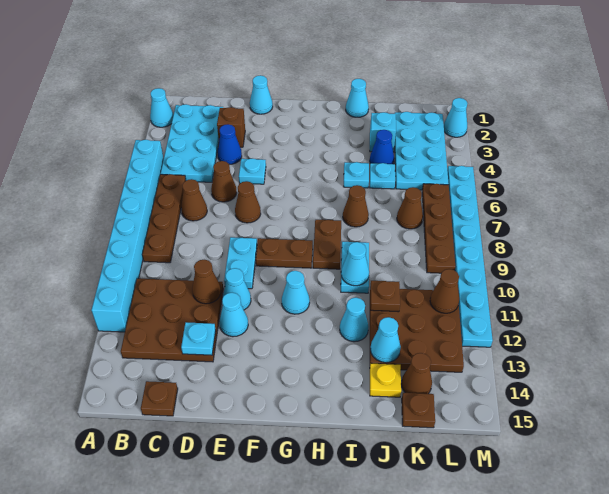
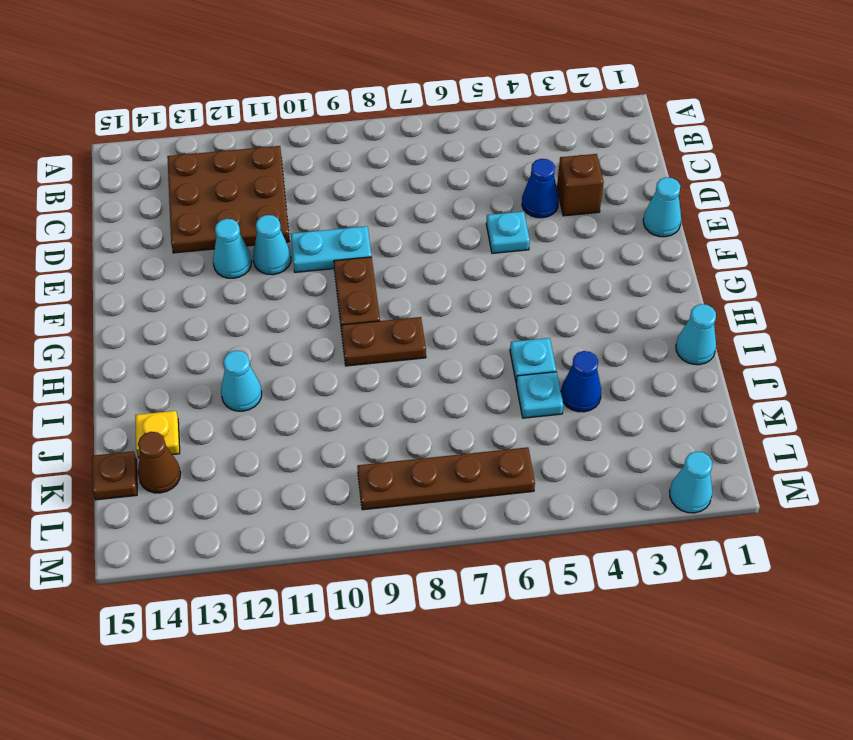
none -> cyan 1x1 cone [150,88,173,127]
none -> cyan 1x8 brick [92,140,164,332]
none -> cyan 2x4 plate [160,104,223,182]
none -> brown 1x4 plate [142,174,186,263]

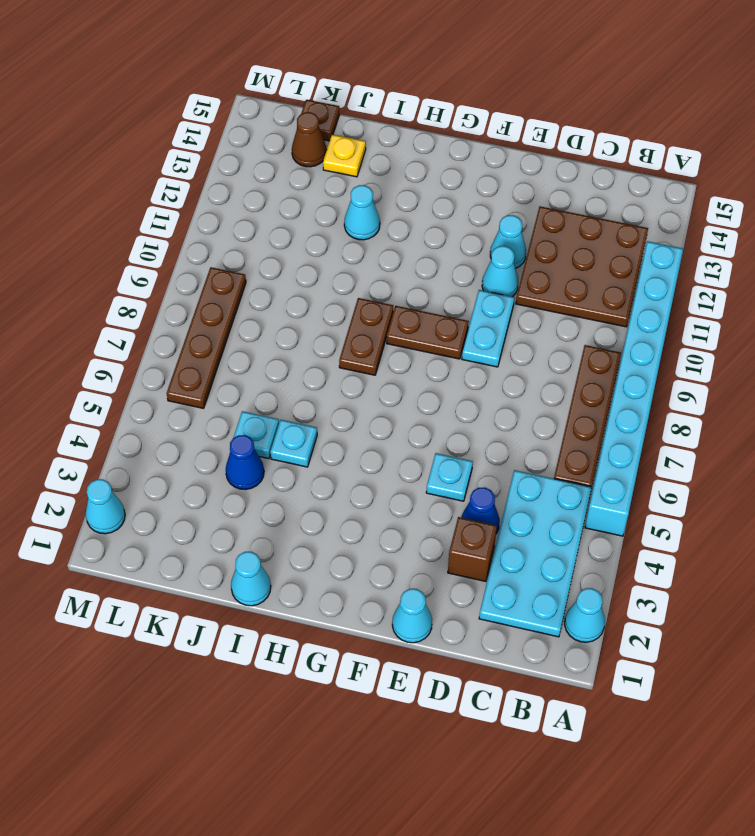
none -> brown 1x1 cone [181,179,207,221]
none -> brown 1x1 plate [141,381,178,416]
none -> brown 1x1 cone [211,161,237,202]
none -> brown 1x1 cone [235,181,261,223]

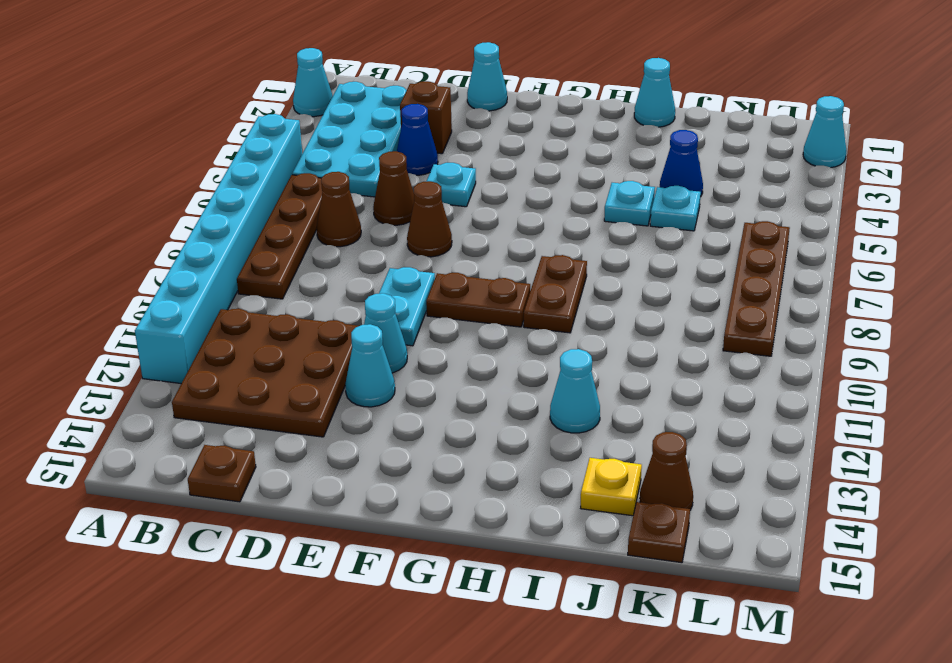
none -> cyan 1x1 cone [282,271,310,314]
none -> brown 1x1 cone [343,185,369,227]
none -> cyan 1x2 plate [341,242,369,293]
none -> cyan 1x1 brick [370,112,396,152]

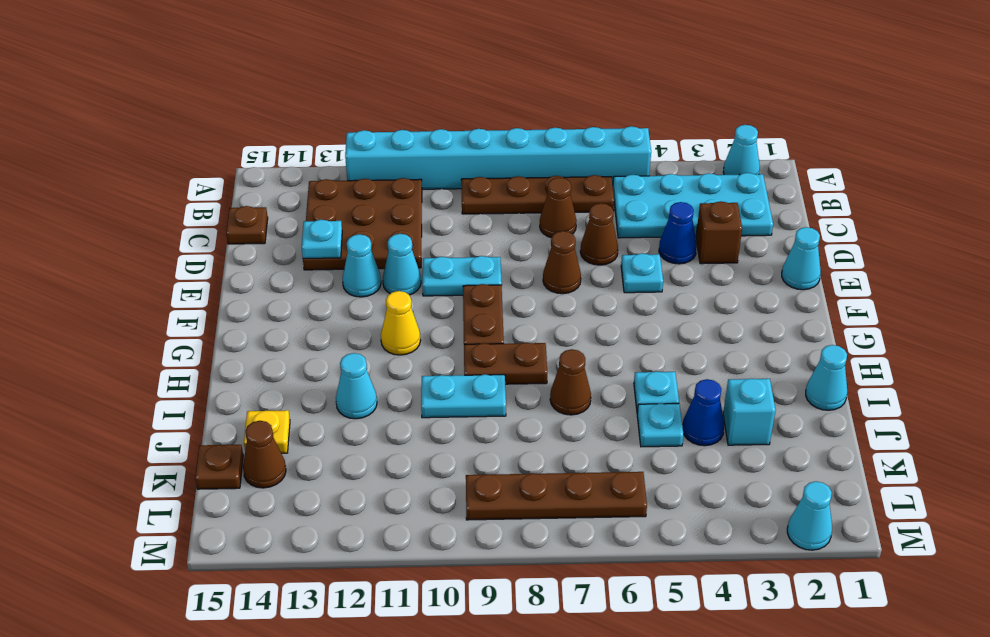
yellow 1x1 cone [381,291,420,355] -> cyan 1x1 cone [282,271,310,314]
none -> brown 3x3 plate [370,289,464,372]
none -> cyan 2x4 plate [395,112,448,190]
none -> brown 1x1 cone [397,187,423,229]
none -> cyan 1x8 plate [447,166,493,347]

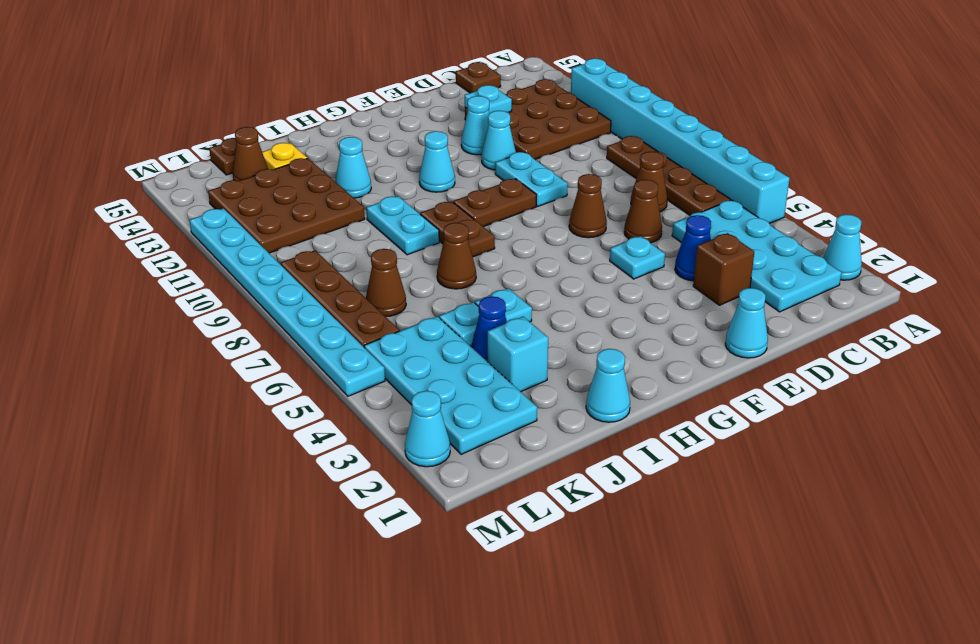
none -> brown 1x1 cone [192,260,221,304]
none -> cyan 1x1 cone [341,242,369,286]
none -> brown 1x1 plate [370,281,400,312]
none -> cyan 1x1 cone [370,317,401,363]

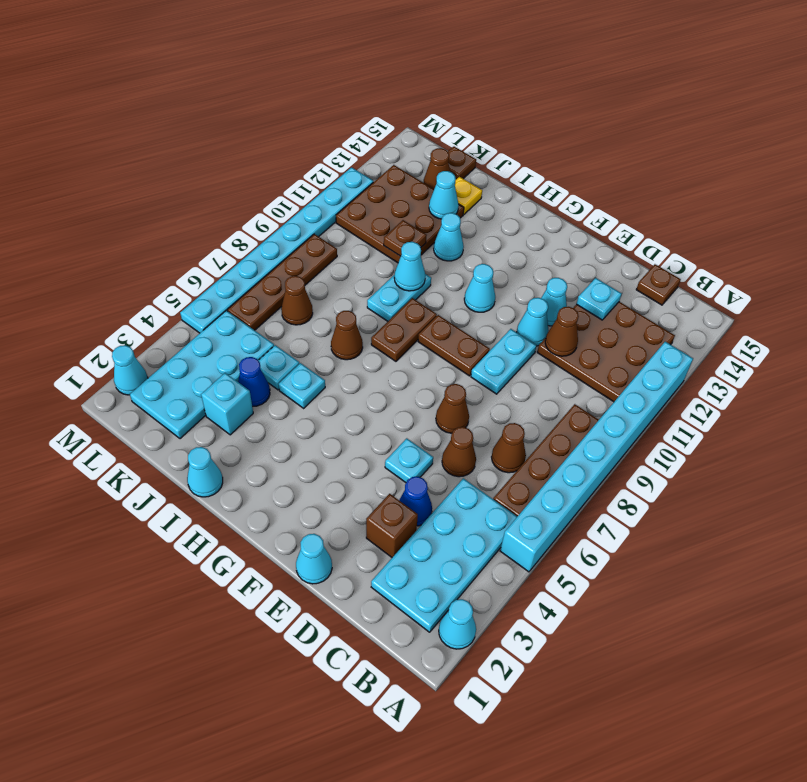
none -> brown 1x1 cone [430,269,459,313]

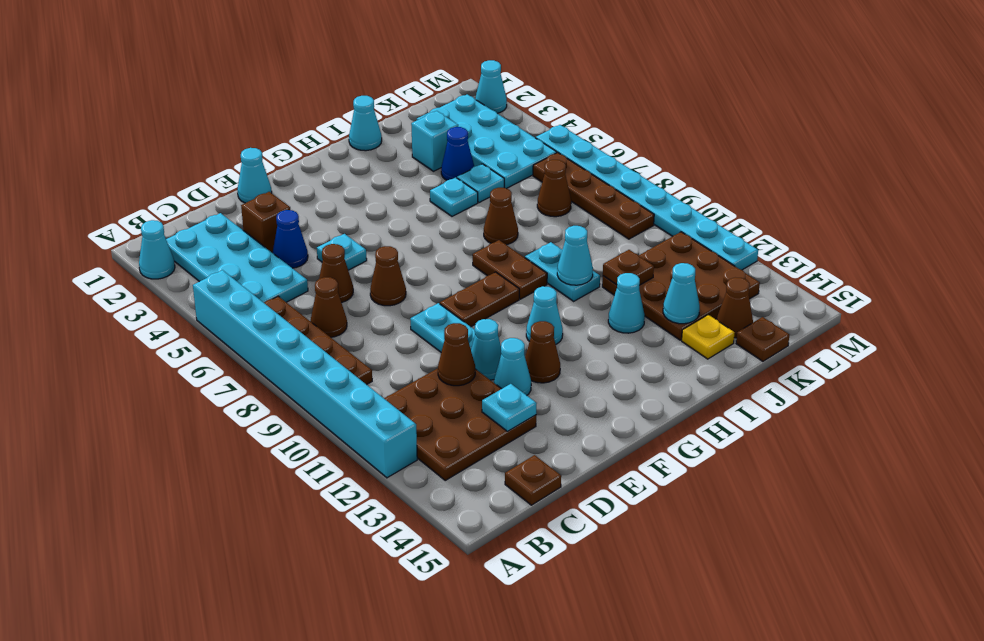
brown 1x1 cone [525,321,560,383] -> brown 1x1 cone moved to [430,269,459,313]

